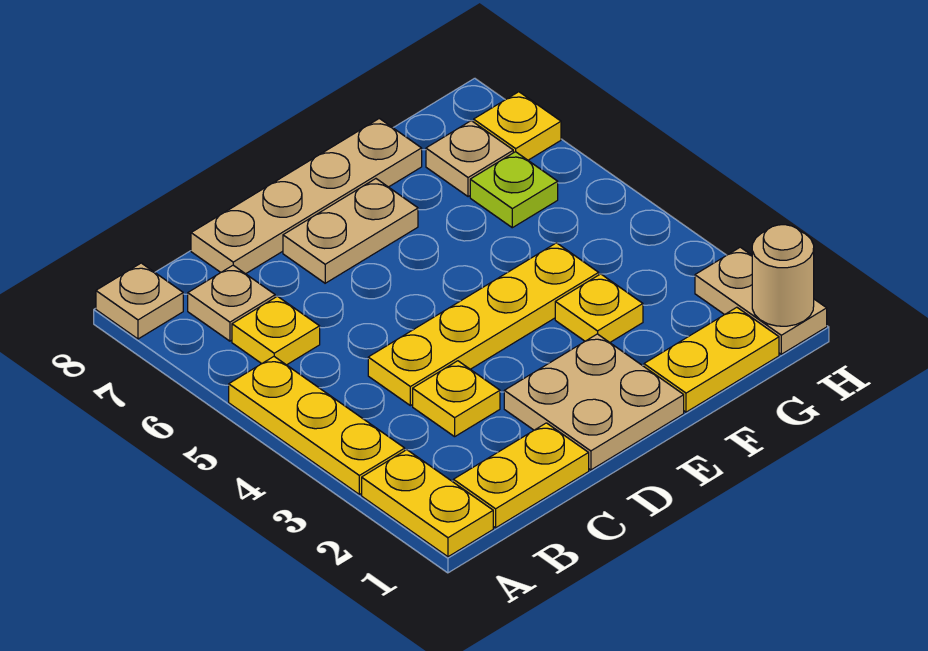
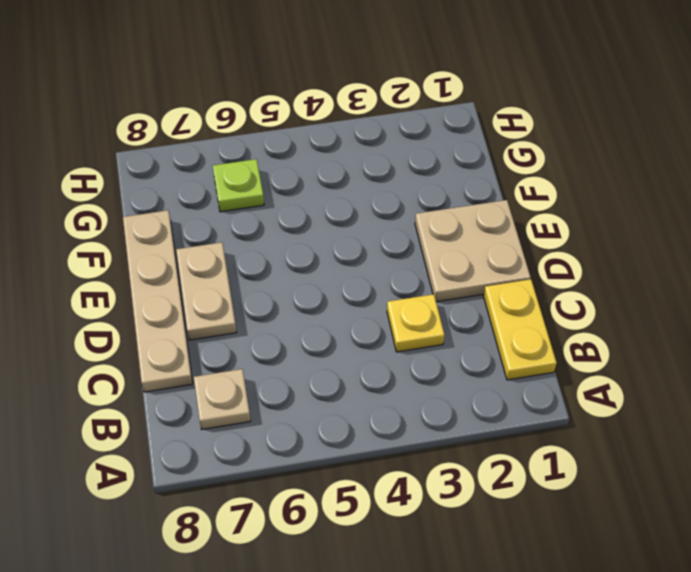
none -> yellow 1x2 plate [362,450,493,557]
none -> yellow 1x3 plate [229,357,405,494]
none -> tan 1x1 plate [96,263,183,339]

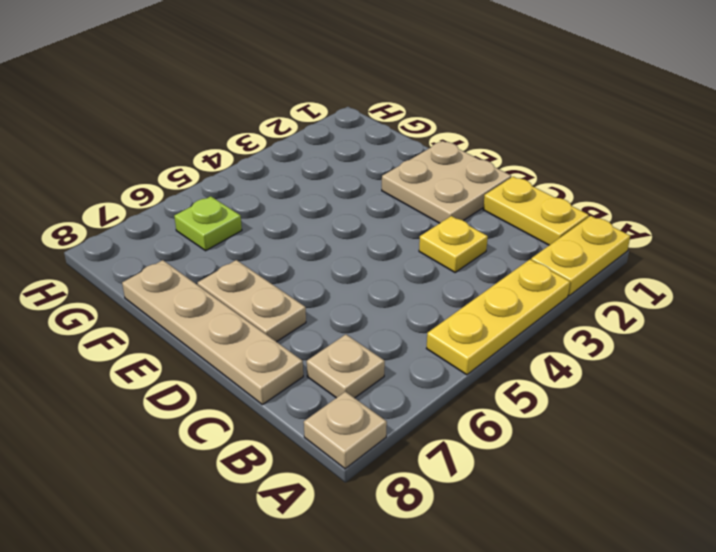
none -> yellow 1x1 plate [232,296,320,365]
none -> yellow 1x4 plate [368,243,599,406]
none -> yellow 1x2 plate [644,307,779,412]

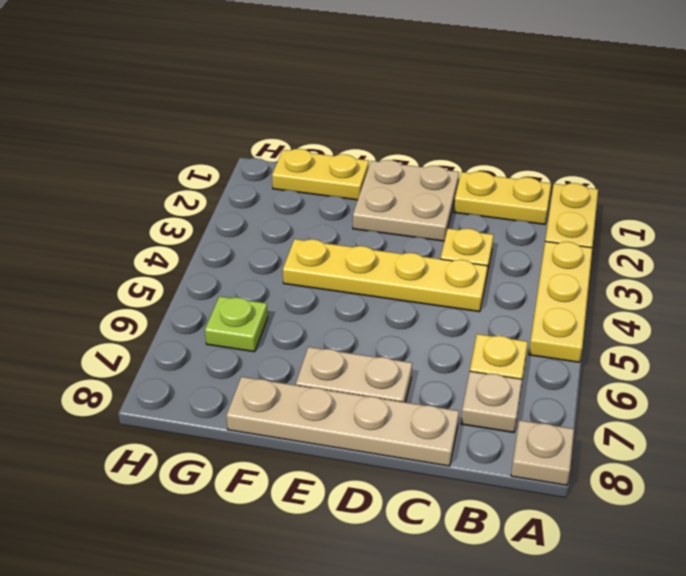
none -> yellow 1x1 plate [555,274,643,342]
none -> tan 1x1 plate [426,121,513,197]
none -> tan 1x2 plate [695,247,827,354]

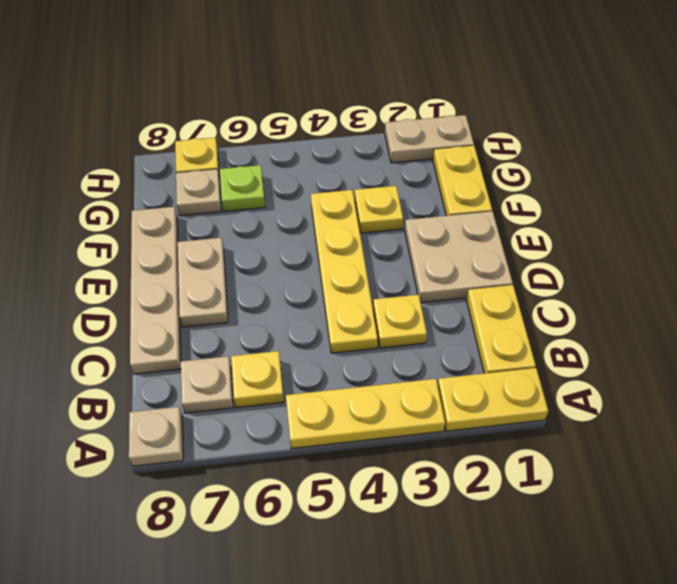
none -> tan 1x1 round brick [752,225,814,326]

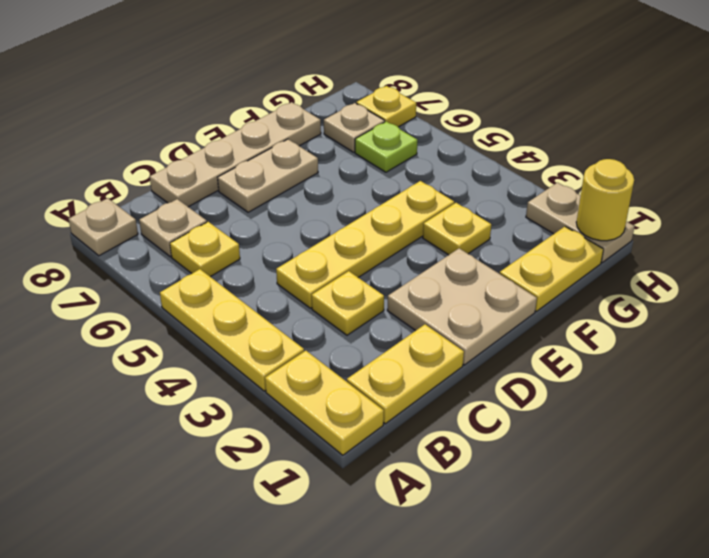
yellow 1x1 round brick [576,159,634,241] -> tan 1x1 round brick [752,225,814,326]

